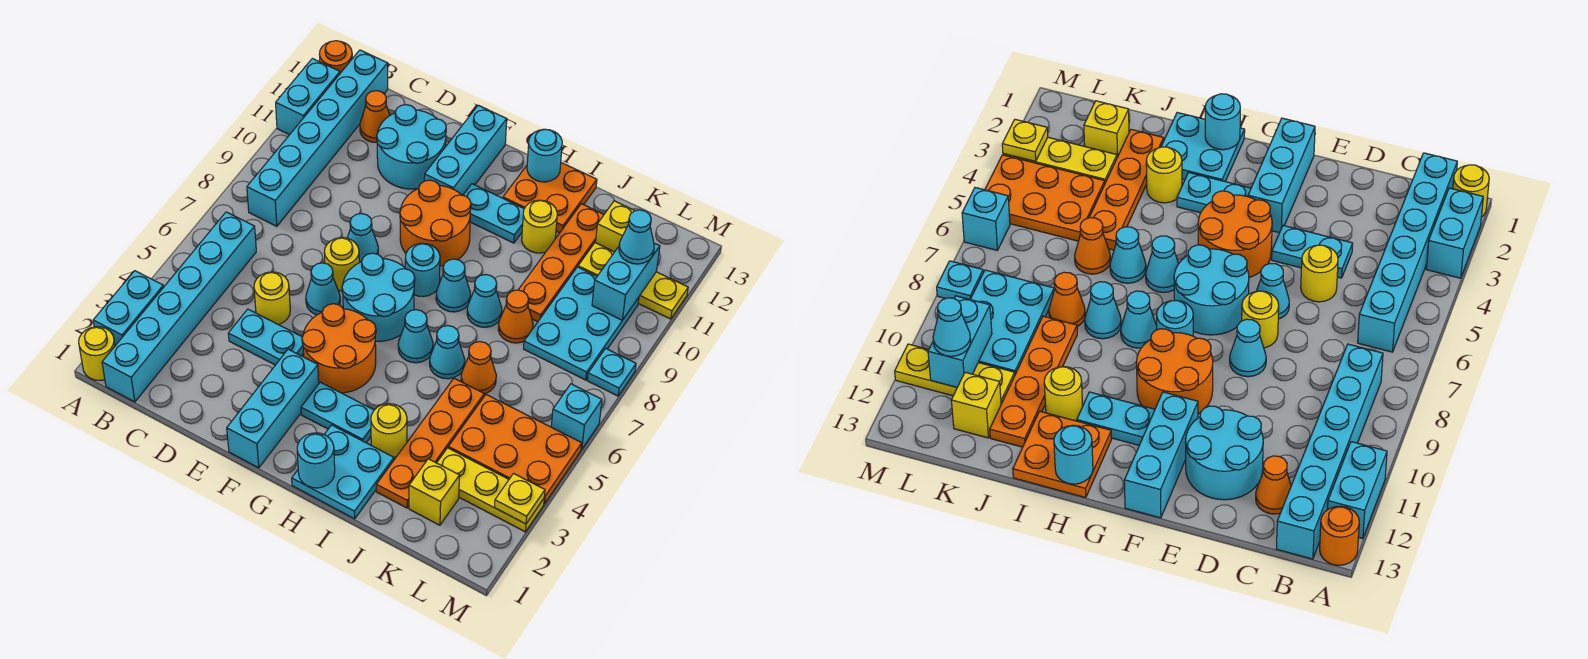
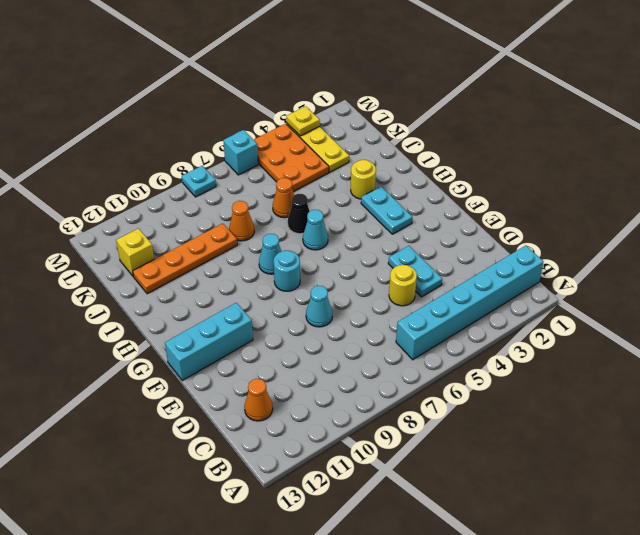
black 1x1 cone [288,194,310,234] -> cyan 1x1 cone [430,326,465,379]
none -> yellow 1x1 round brick [79,327,115,381]
none -> cyan 1x2 brick [93,271,163,346]
none -> cyan 1x2 brick [276,59,340,135]
none -> orange 1x1 round brick [319,41,352,73]

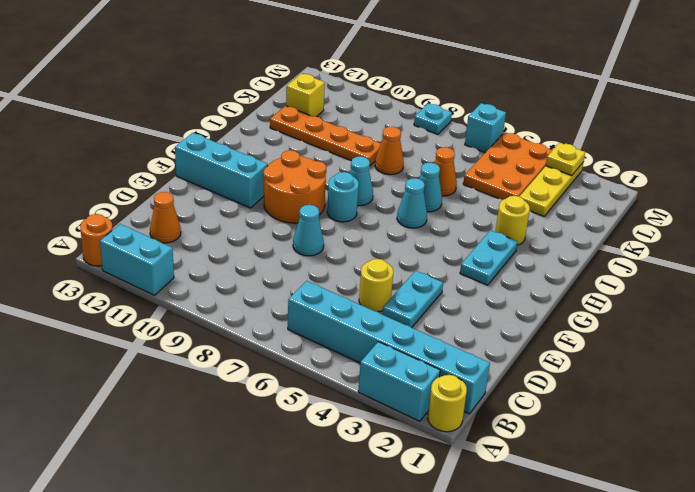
none -> cyan 1x6 brick [247,50,388,226]
none -> cyan 2x2 round brick [377,105,446,189]
none -> cyan 1x1 cone [306,263,340,315]
none -> yellow 1x1 round brick [324,238,359,291]

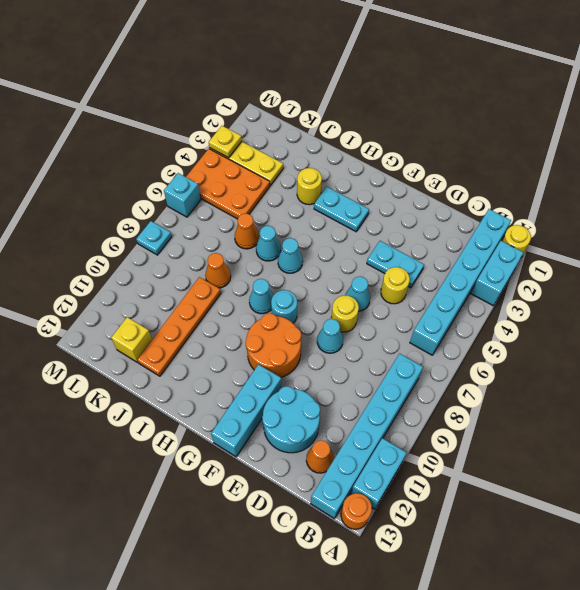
none -> cyan 1x3 brick [227,349,319,468]
none -> orange 2x2 round brick [302,304,376,393]
none -> cyan 2x2 round brick [342,253,415,341]
none -> cyan 1x2 plate [463,184,524,243]

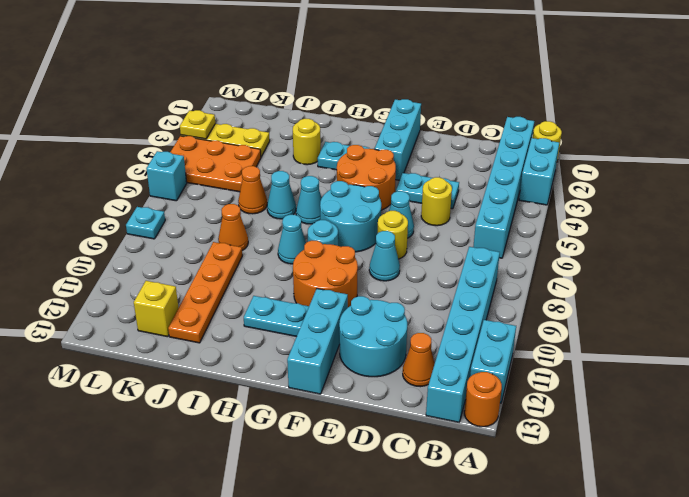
none -> cyan 2x2 plate [292,425,394,519]
none -> orange 2x2 plate [503,163,597,233]
none -> cyan 1x1 cone [467,275,502,327]
none -> yellow 1x1 round brick [522,200,557,253]

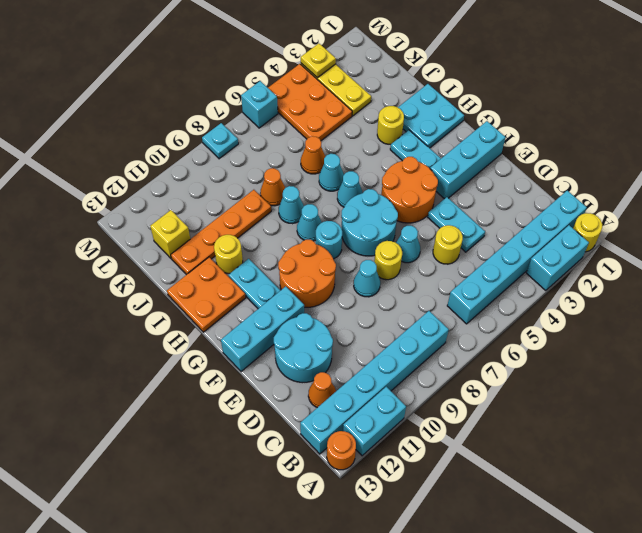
none -> orange 1x4 plate [376,378,484,508]
none -> yellow 1x1 brick [409,459,460,525]
none -> cyan 2x3 plate [524,267,639,380]
none -> yellow 1x3 plate [578,243,688,319]

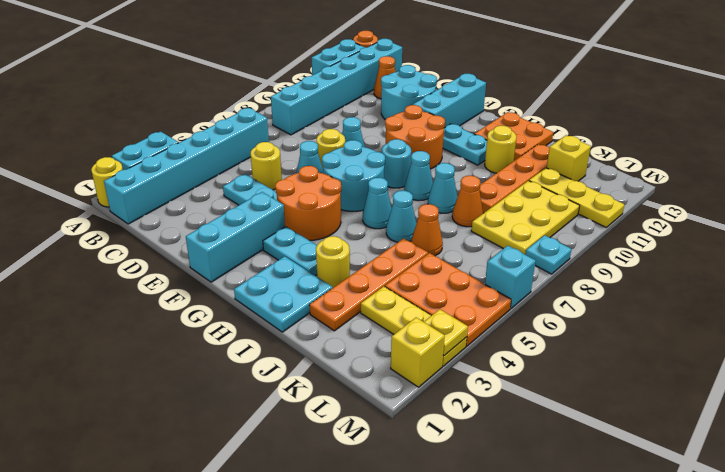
yellow 2x3 plate [471,181,580,255] -> cyan 2x3 plate [524,267,639,380]
yellow 1x1 brick [391,318,445,387] -> yellow 1x1 brick moved to [409,459,460,525]
none -> cyan 1x1 round brick [297,433,335,488]
none -> cyan 1x1 round brick [527,129,562,182]
none -> cyan 1x2 brick [592,243,660,320]
none -> cyan 1x1 cone [619,210,654,264]

